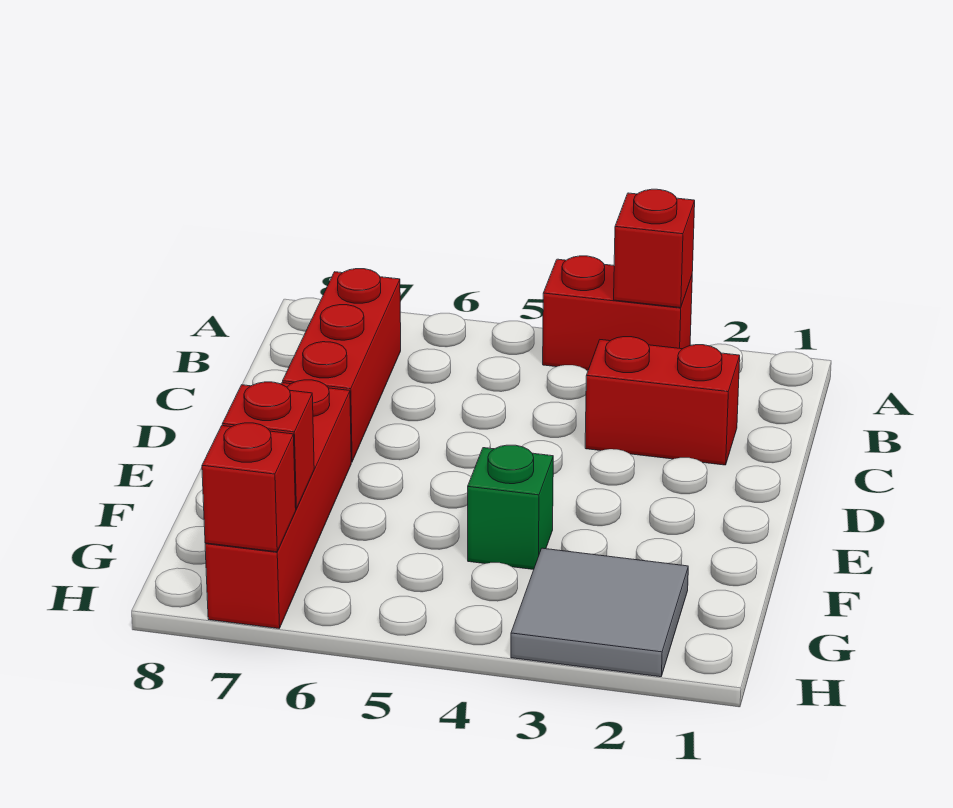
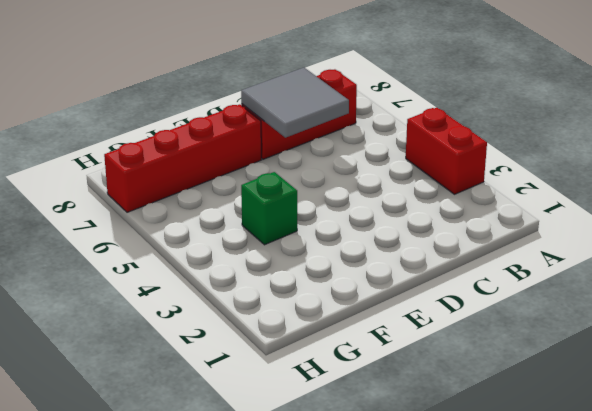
grey 2x2 tile [241,68,349,138] -> grey 2x2 tile moved to [511,548,688,677]
none -> red 1x2 brick [585,337,740,465]
none -> red 1x1 brick [614,189,695,308]

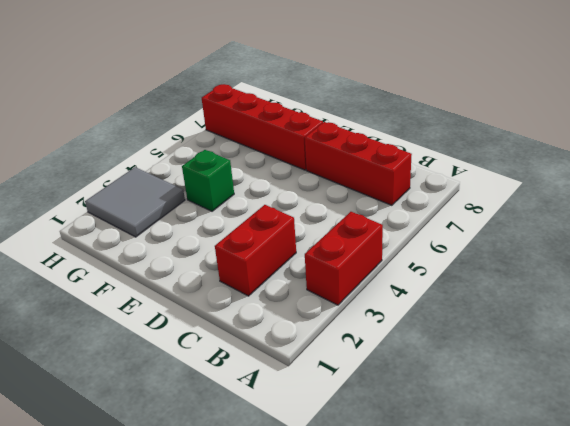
none -> red 1x1 brick [614,189,695,308]
none -> red 1x1 brick [222,382,314,509]

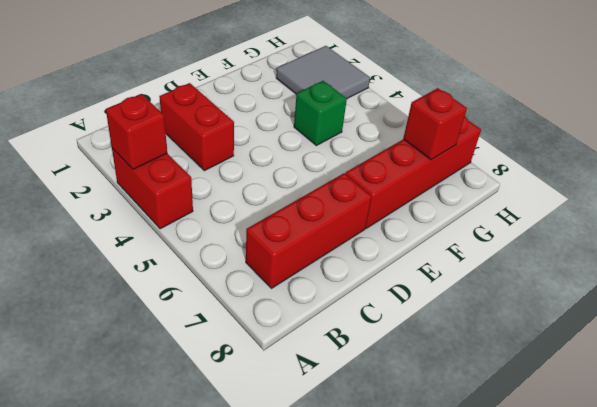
none -> red 1x1 brick [202,423,296,552]

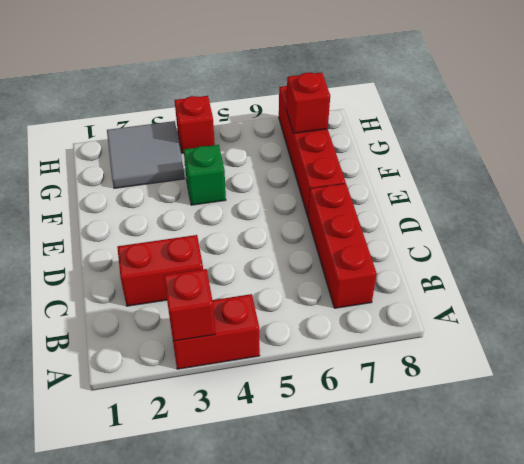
red 1x1 brick [175,96,215,153] -> red 1x1 brick moved to [202,423,296,552]

